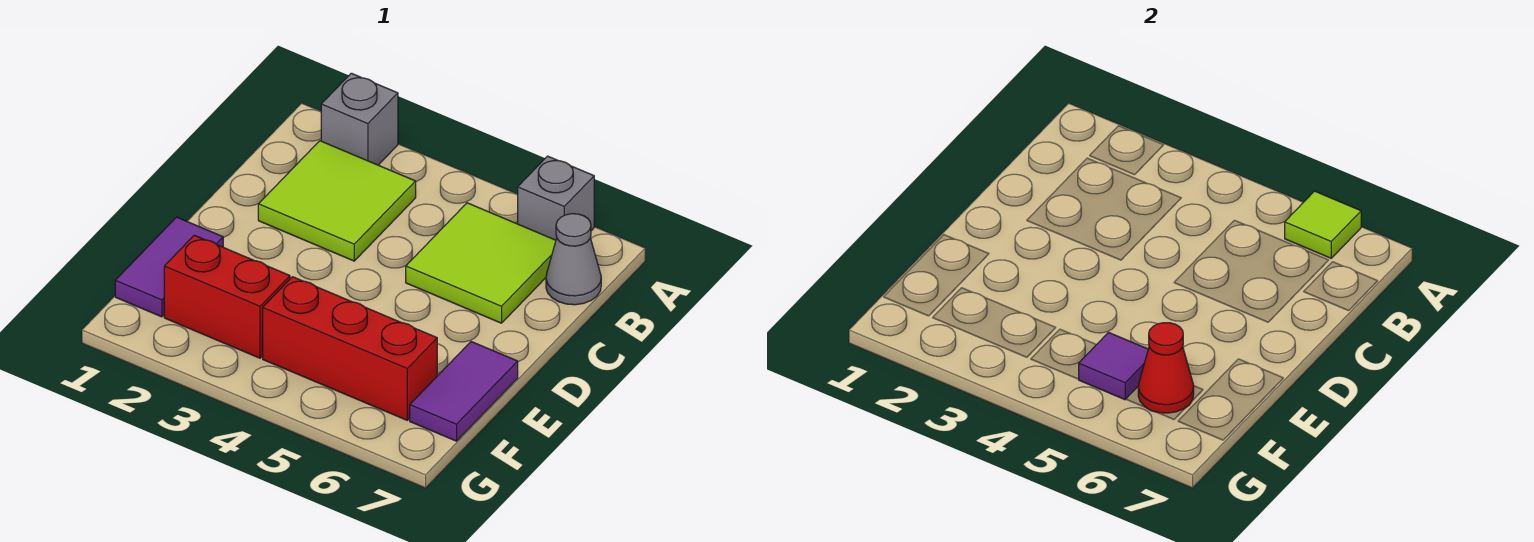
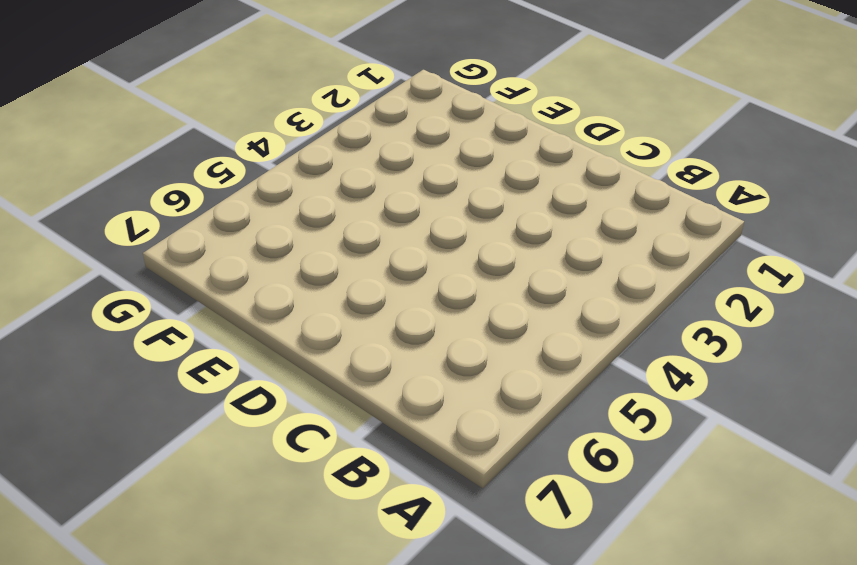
none -> grey 1x1 brick [321,73,398,165]
none -> grey 1x1 brick [518,156,594,240]
none -> lime 2x2 tile [258,141,416,261]

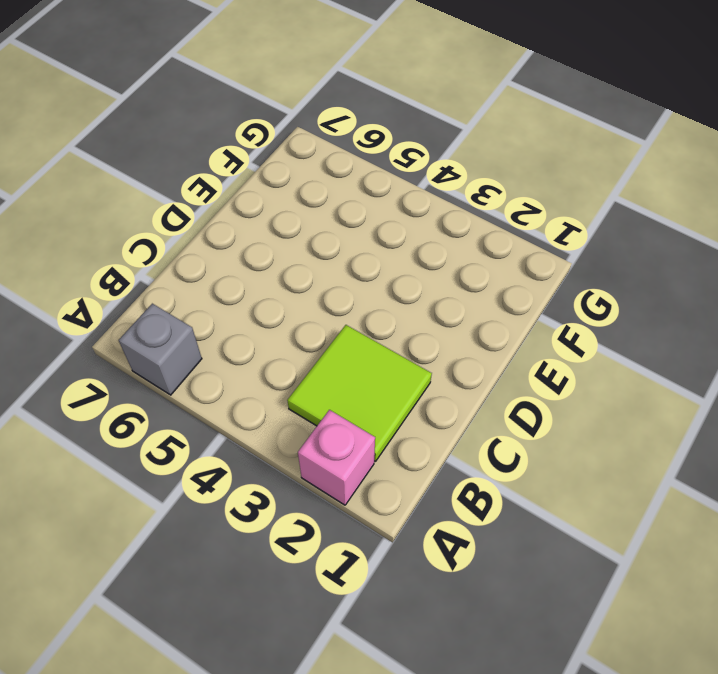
pink 1x1 brick [298,410,375,505] -> grey 1x1 brick [321,73,398,165]
none -> lime 2x2 tile [406,203,556,323]
none -> grey 1x1 cone [546,214,601,305]
none -> purple 1x2 tile [115,217,223,317]

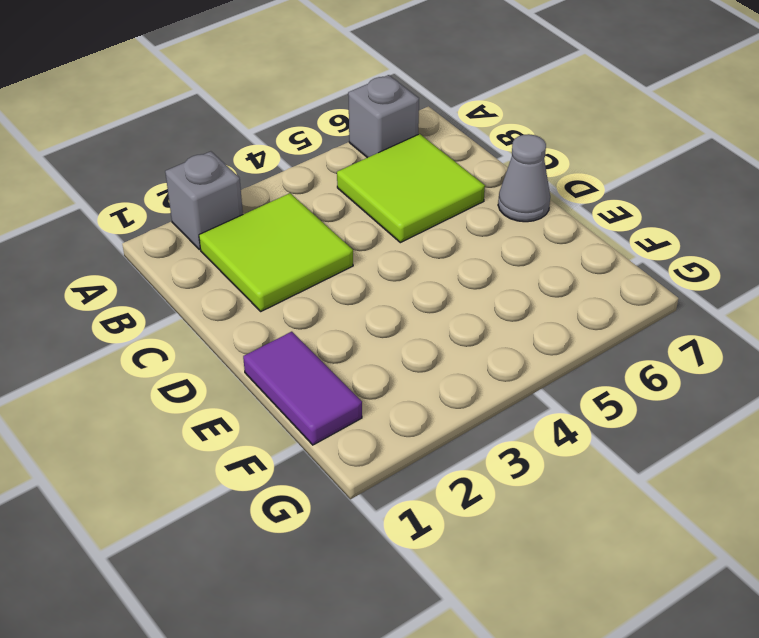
grey 1x1 cone [498,134,550,222] -> grey 1x1 cone moved to [546,214,601,305]
none -> purple 1x2 tile [410,342,518,441]
none -> red 1x2 brick [164,235,290,358]
none -> red 1x3 brick [263,277,437,420]

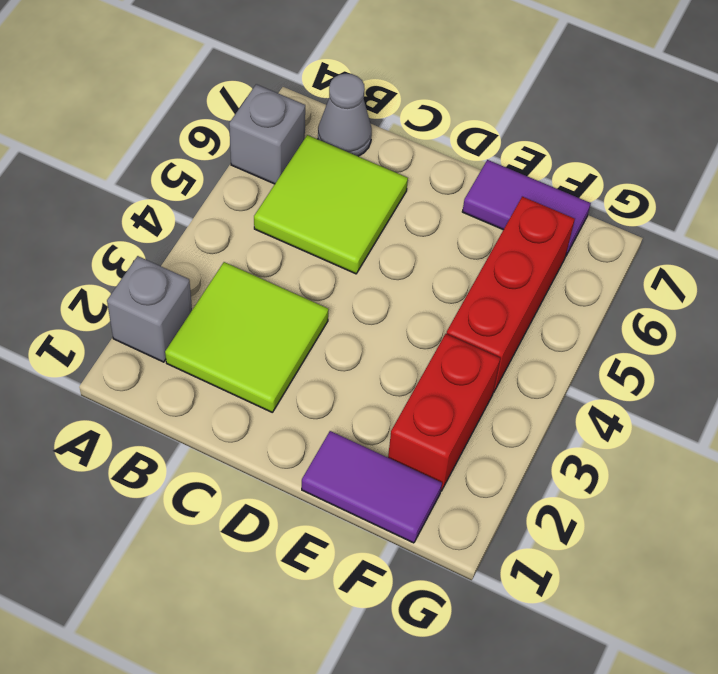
none -> lime 1x1 tile [1285,191,1361,258]
none -> purple 1x1 tile [1079,332,1148,400]
none -> red 1x1 cone [1138,323,1194,413]

